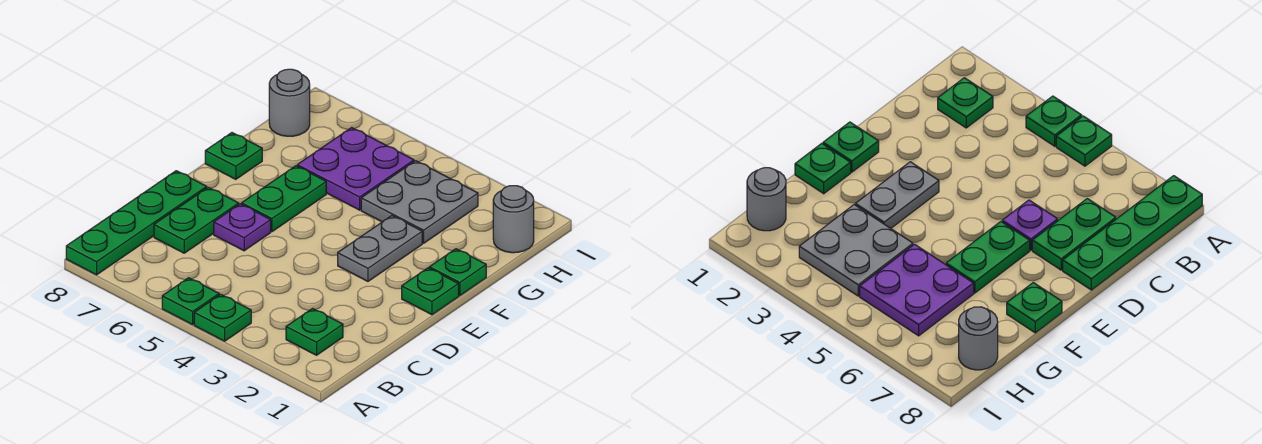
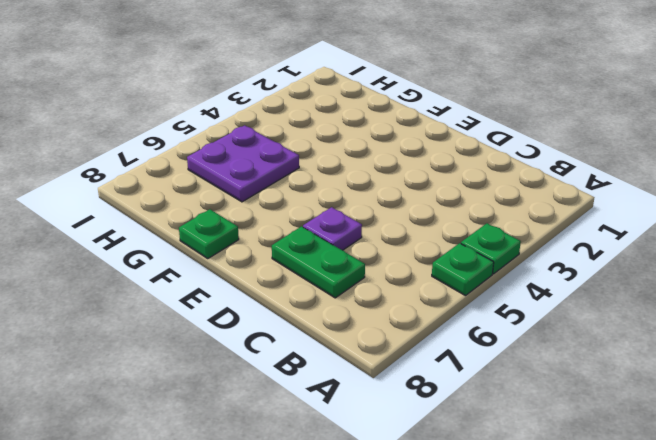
none -> green 1x4 plate [66,171,207,275]
none -> green 1x1 plate [286,308,343,355]
none -> green 1x1 plate [402,268,459,315]

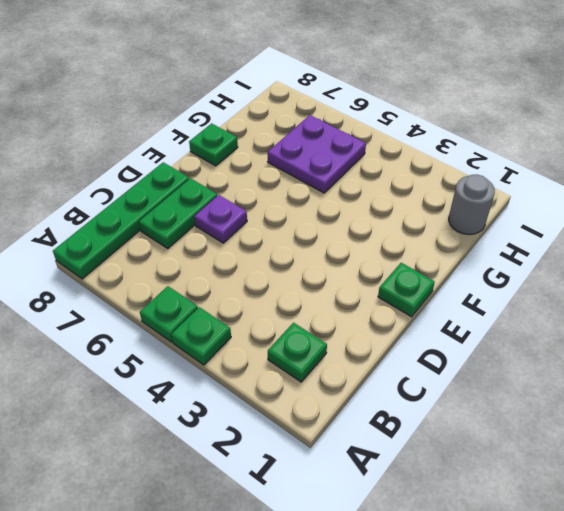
none -> grey 1x2 plate [338,216,422,281]
none -> green 1x2 plate [242,166,326,232]
none -> green 1x1 plate [429,249,486,296]

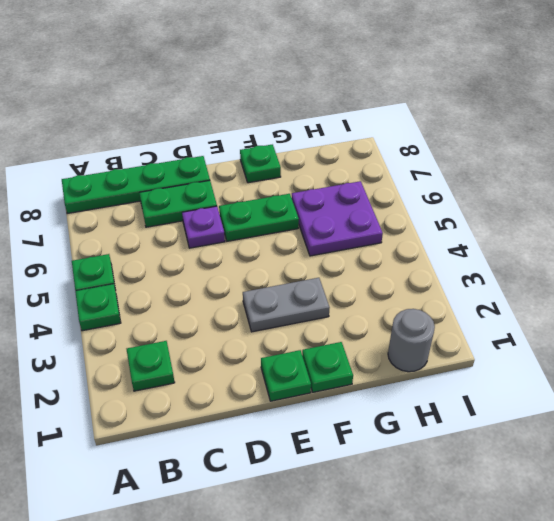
none -> grey 2x2 plate [361,161,478,243]
none -> grey 1x1 round brick [269,69,310,136]

